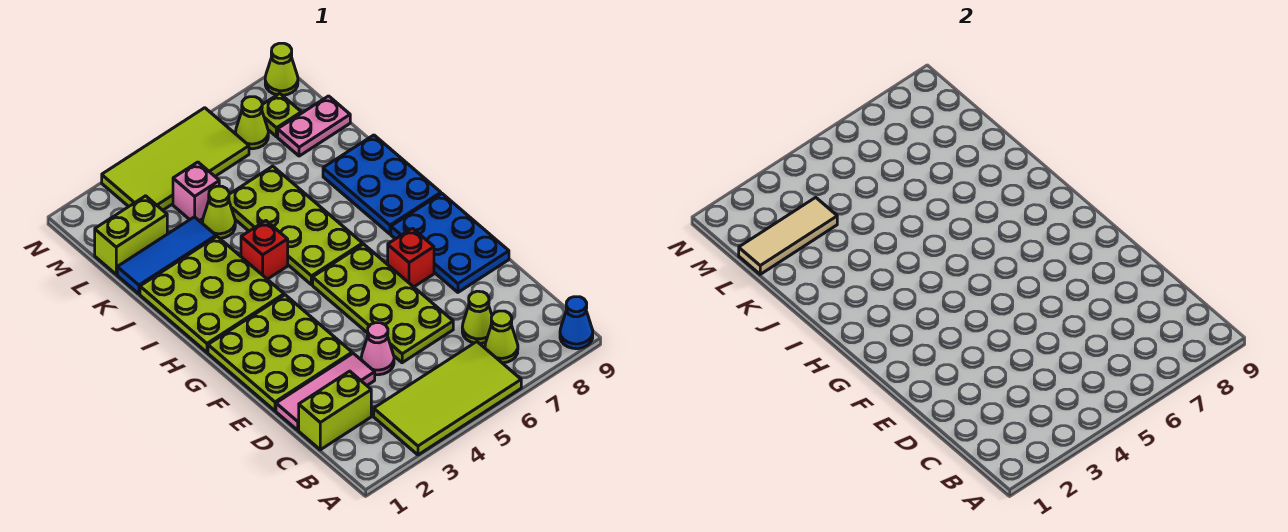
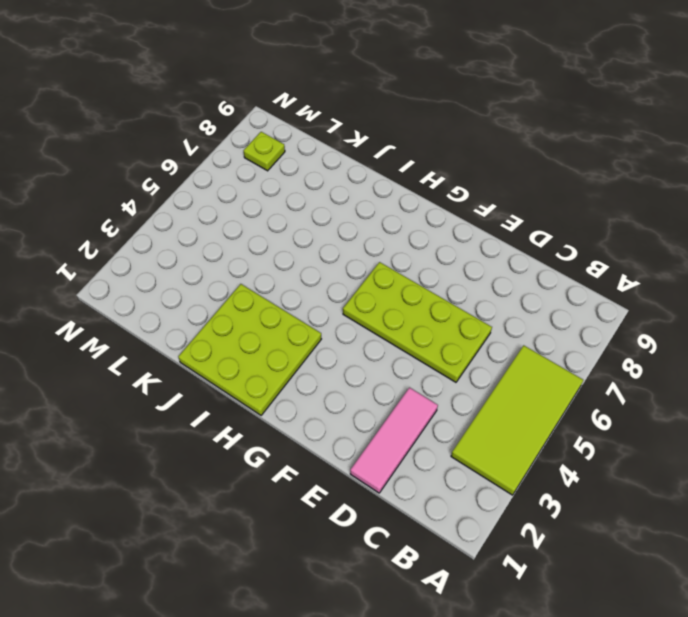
none -> blue 1x1 cone [560,297,593,349]
none -> lime 1x1 cone [485,311,518,363]
none -> lime 1x2 brick [299,371,371,450]

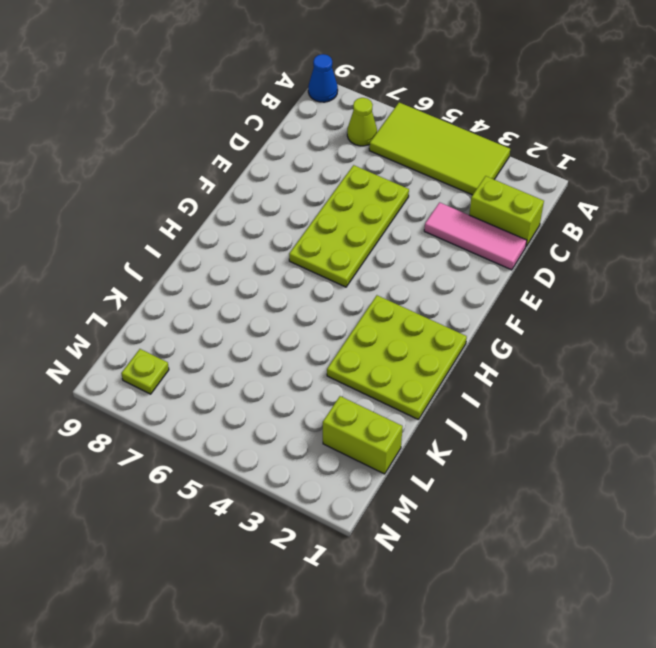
none -> lime 1x1 cone [462,291,492,343]
none -> pink 1x1 cone [361,323,394,375]
none -> lime 3x3 plate [208,295,352,411]

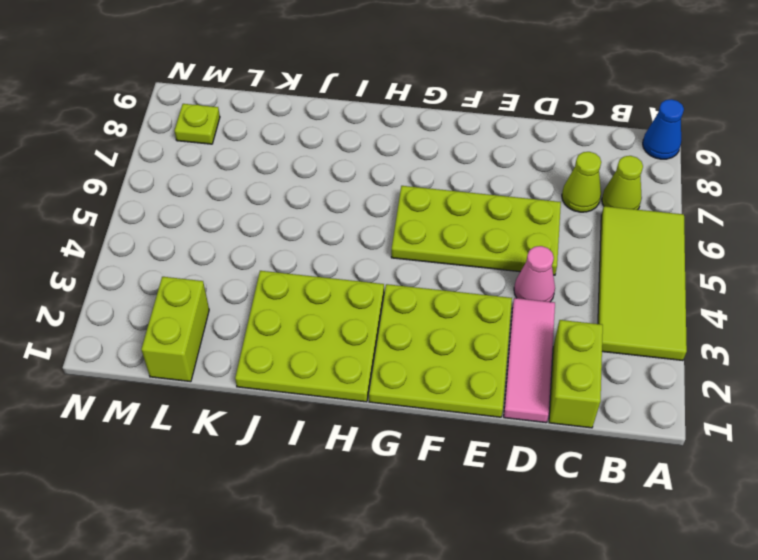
none -> blue 2x3 plate [391,194,509,292]
none -> red 1x1 brick [388,228,434,287]
none -> lime 2x4 plate [229,166,362,285]

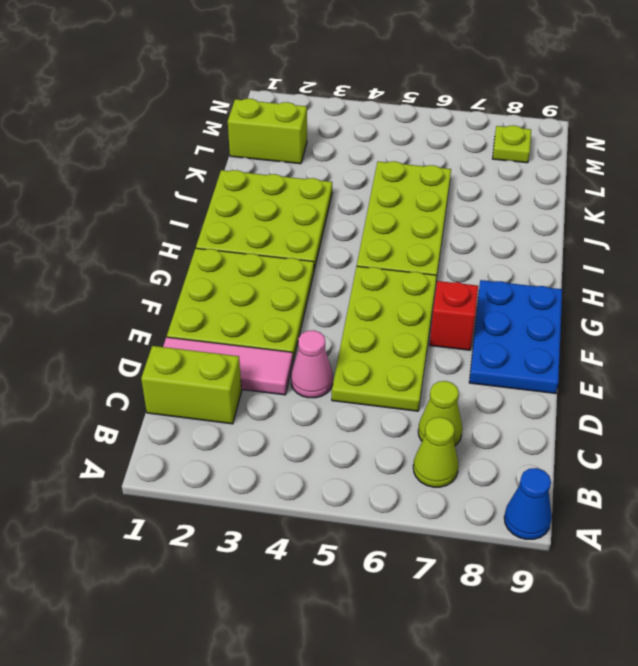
none -> lime 2x4 tile [374,342,521,455]
none -> blue 2x3 plate [323,135,441,234]
none -> red 1x1 brick [241,221,288,279]

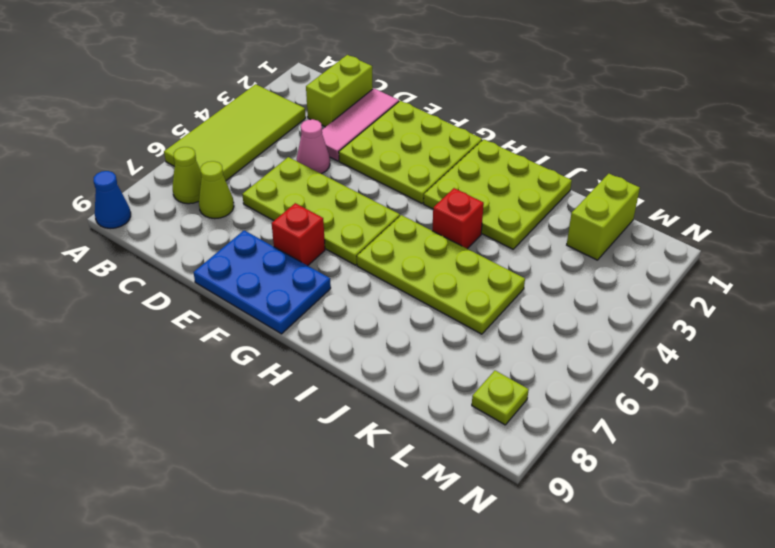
none -> blue 2x3 plate [323,135,441,234]
none -> blue 1x3 tile [117,217,216,294]
none -> lime 1x1 cone [203,186,235,238]

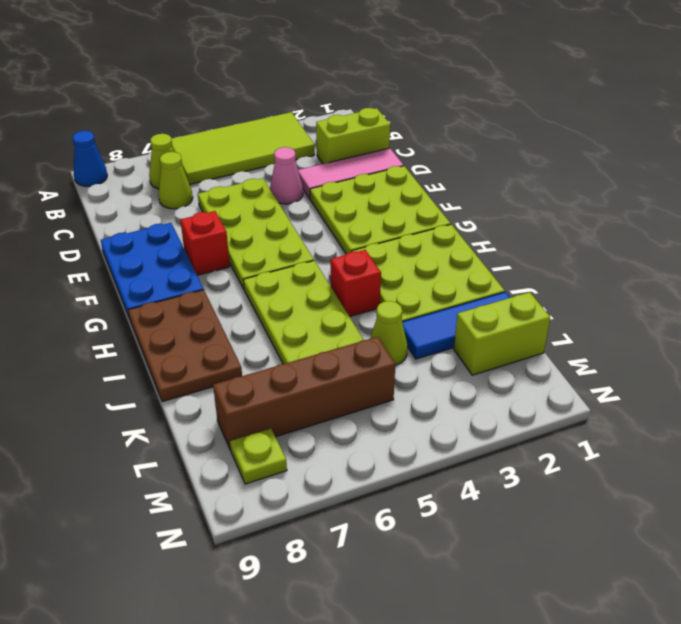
brown 2x3 plate [128,290,242,402] -> blue 2x3 plate [323,135,441,234]
brown 1x4 brick [213,337,395,450] -> pink 1x2 plate [278,96,350,156]
none -> pink 1x1 brick [173,162,219,221]
none -> lime 2x4 tile [102,108,249,210]
none -> lime 1x1 cone [236,97,268,149]

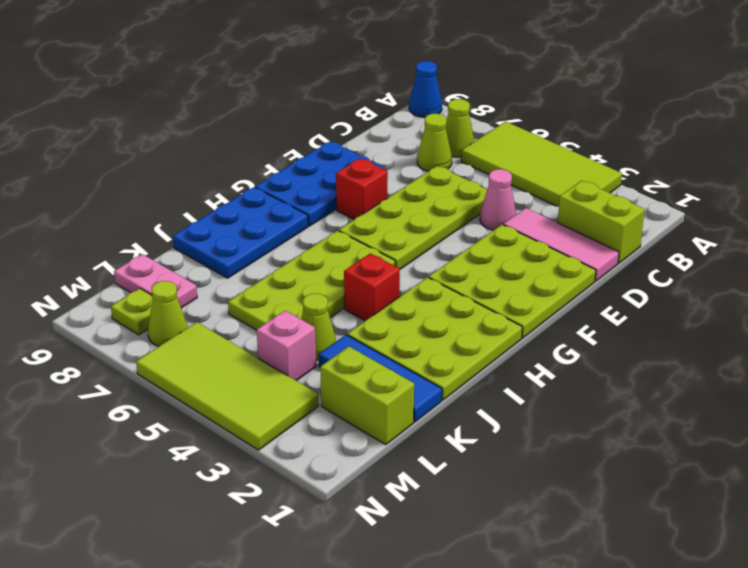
none -> lime 1x1 cone [265,43,298,95]
none -> tan 1x3 tile [739,197,837,274]

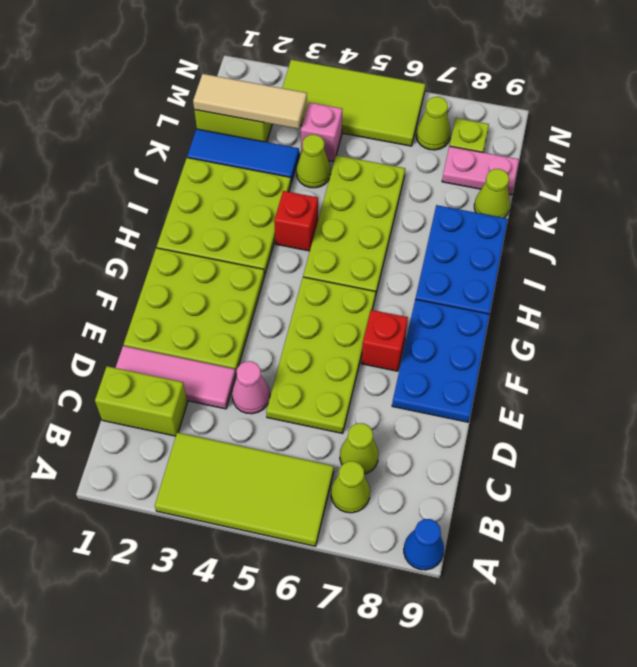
lime 1x1 cone [474,169,510,218] -> lime 1x1 cone moved to [265,43,298,95]

